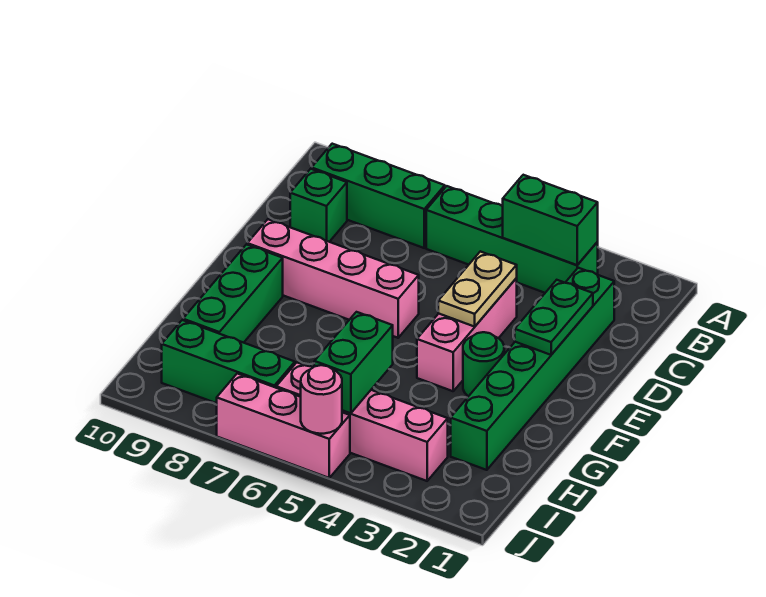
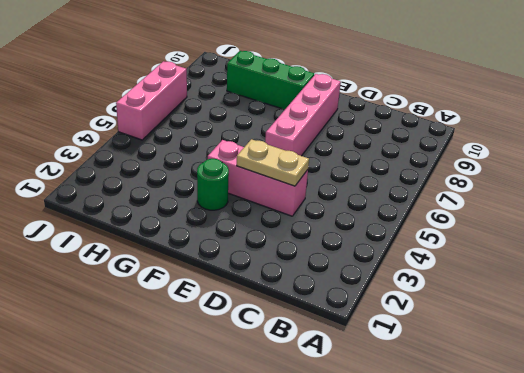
none -> green 1x4 brick [426,186,598,293]
none -> green 1x3 brick [312,144,445,248]
none -> green 1x6 brick [451,268,614,470]

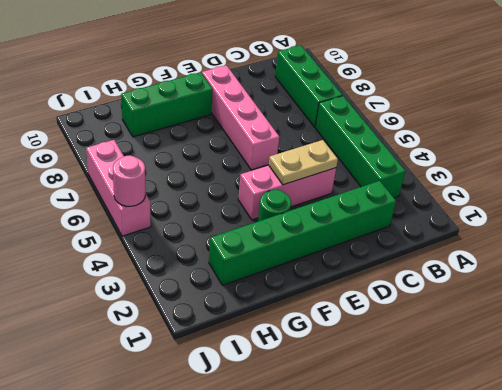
none -> green 1x1 brick [290,169,347,242]
none -> pink 1x4 brick [276,363,448,481]
none -> green 1x3 brick [162,320,295,403]

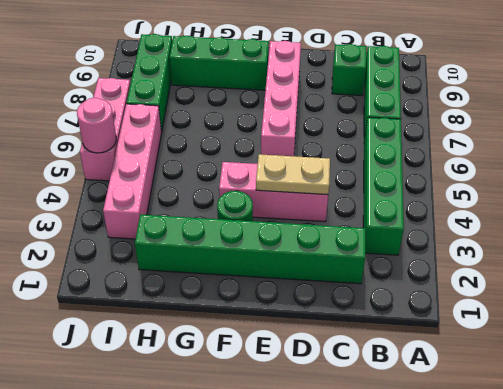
none -> green 1x2 brick [503,175,598,265]
none -> green 1x2 plate [515,280,593,355]
none -> green 1x2 brick [314,312,393,413]

